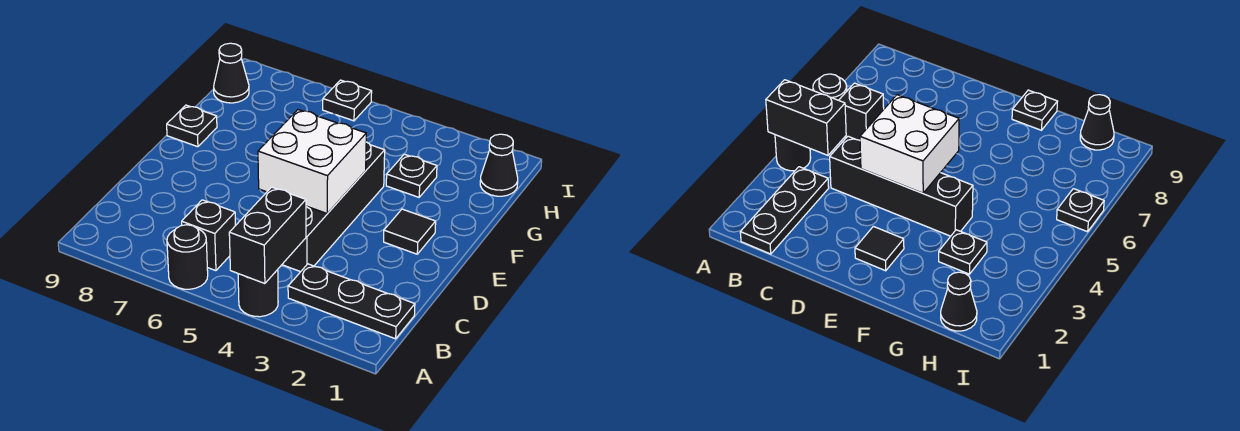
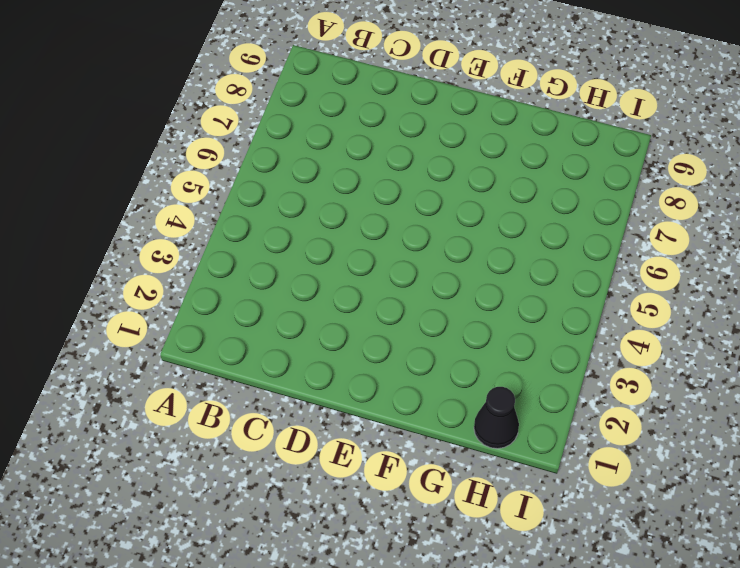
none -> black 1x1 round brick [238,270,278,317]
none -> black 1x1 round brick [167,225,208,289]
none -> black 1x3 plate [288,264,415,339]

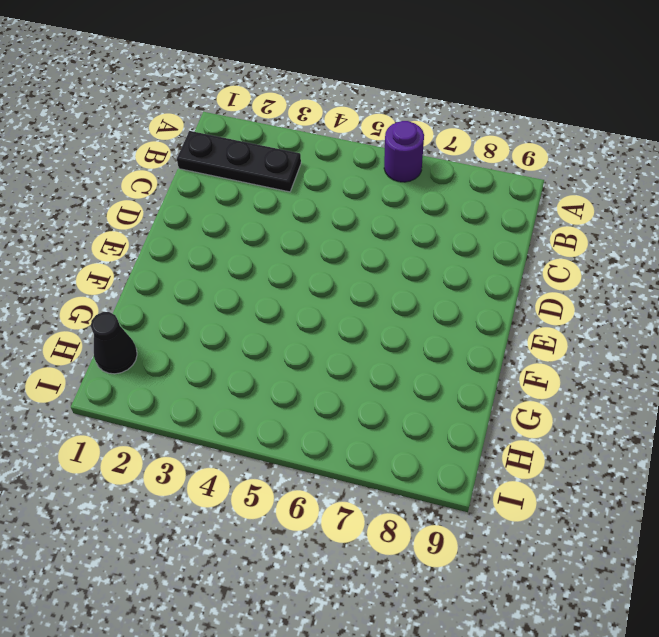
purple 1x1 round brick [384,121,424,182] -> black 1x1 round brick [167,225,208,289]
none -> black 1x1 round brick [238,270,278,317]
none -> black 1x1 brick [182,200,235,271]
none -> black 1x4 brick [282,142,385,272]

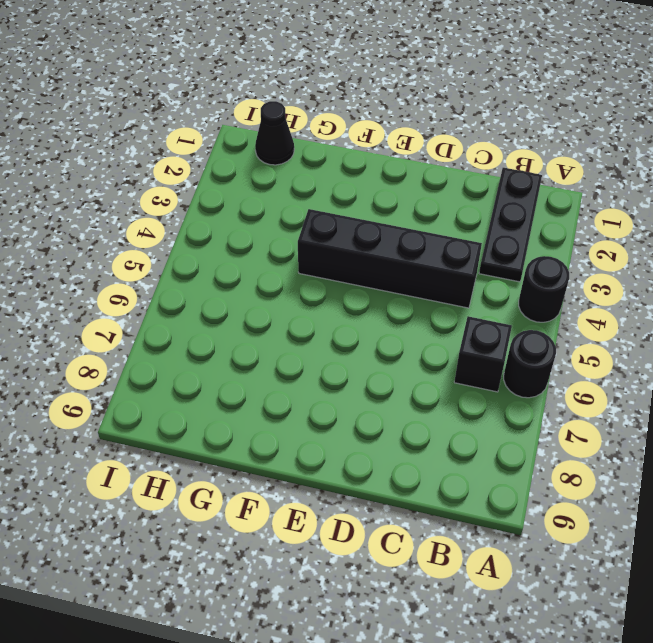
none -> black 1x1 tile [384,209,436,254]
none -> black 1x1 plate [167,105,217,147]
none -> black 1x1 plate [386,154,437,197]

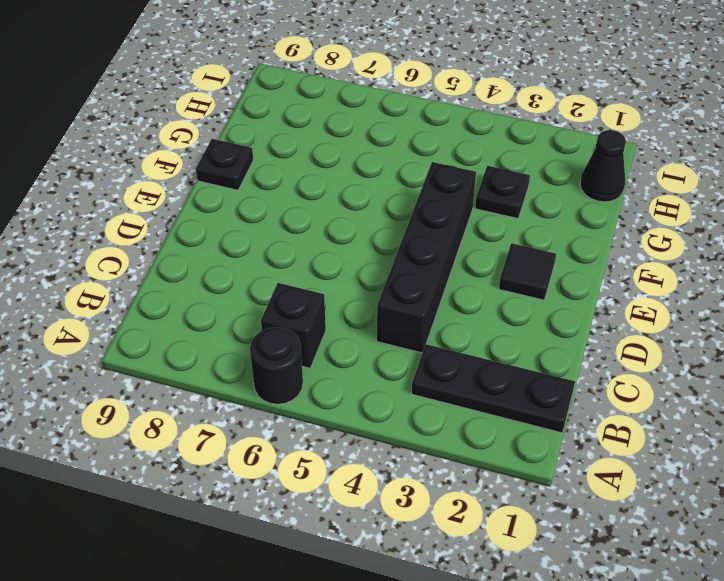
none -> black 1x1 round brick [238,270,278,317]
none -> black 1x1 cone [214,43,249,103]
none -> black 1x1 plate [323,80,372,121]

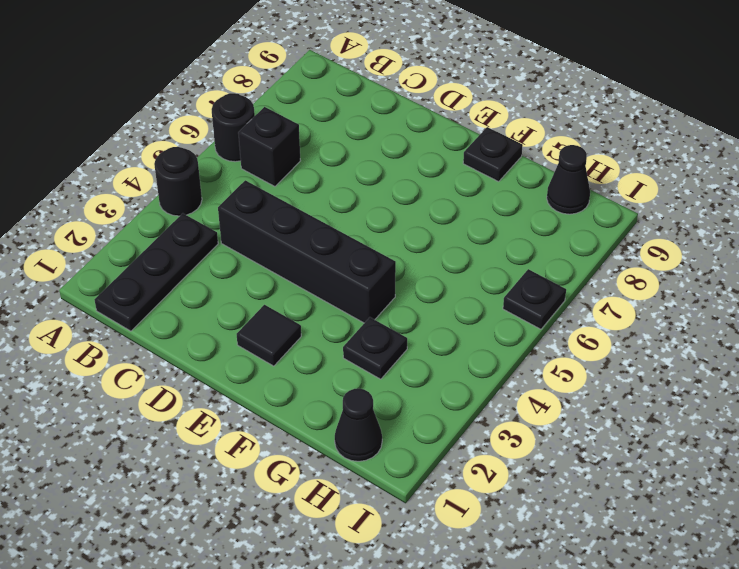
none -> black 1x2 brick [229,187,306,284]
none -> white 2x2 brick [258,110,366,213]

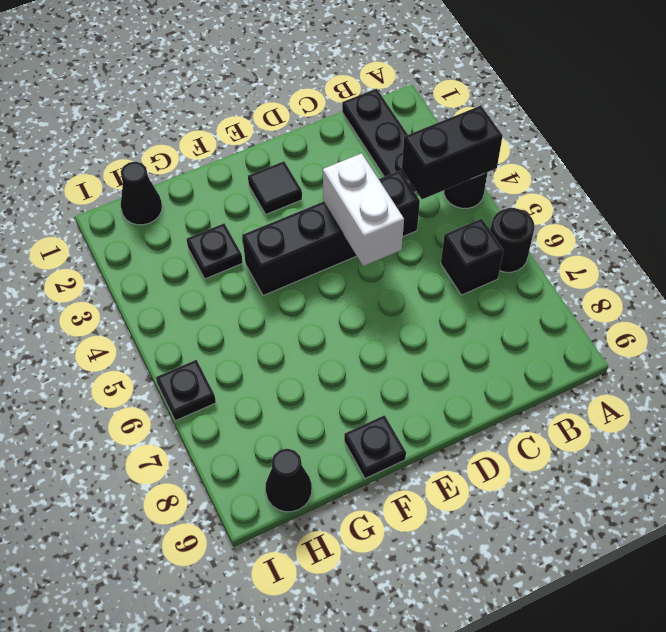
white 1x2 brick [323,153,404,266] -> white 2x2 brick [258,110,366,213]

